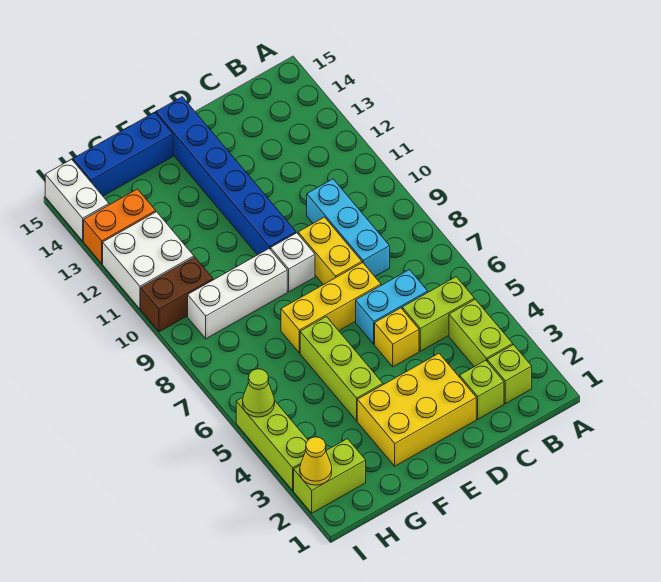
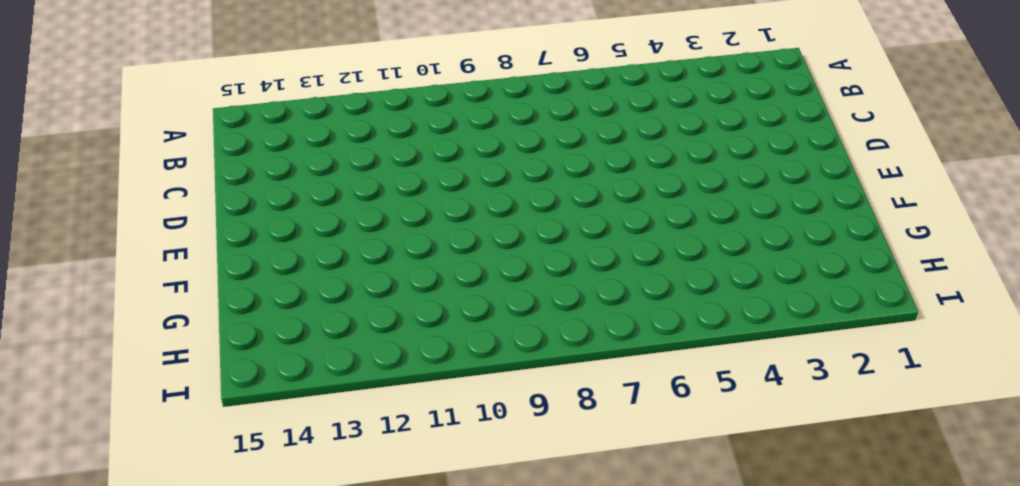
none -> lime 1x1 brick [487,345,532,404]
none -> lime 1x2 brick [449,299,513,367]
none -> lime 1x2 brick [402,277,474,351]

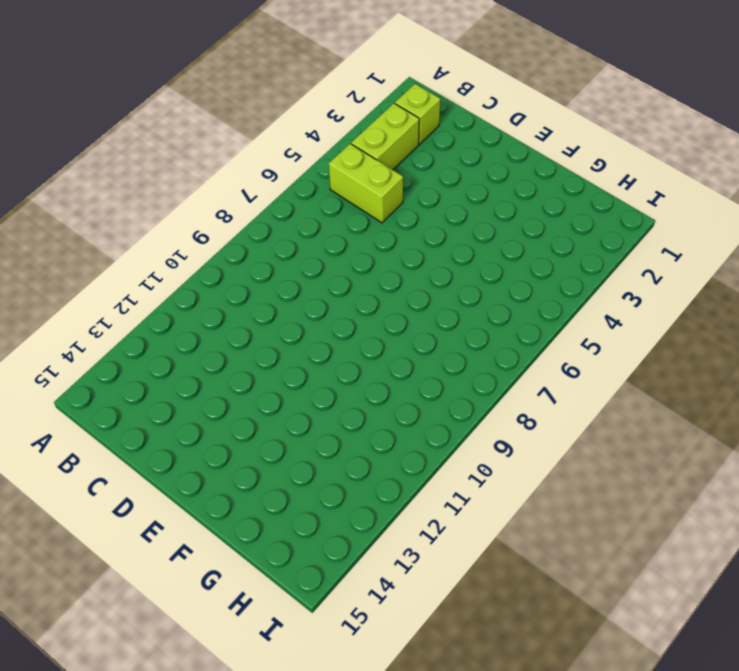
none -> lime 1x1 brick [460,360,504,419]
none -> cyan 1x2 brick [356,270,428,344]
none -> cyan 1x3 brick [307,179,390,276]

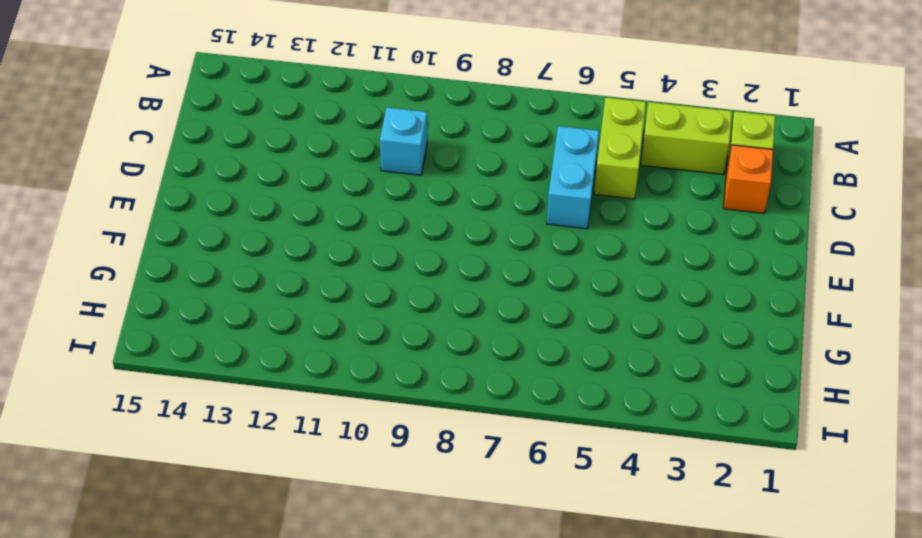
orange 1x1 brick [723,145,773,213] -> lime 1x1 brick [460,360,504,419]
cyan 1x1 brick [380,107,427,175] -> cyan 1x3 brick [307,179,390,276]
none -> yellow 2x3 brick [357,354,476,466]
none -> yellow 1x1 brick [375,308,419,367]
none -> yellow 1x3 brick [281,263,381,353]

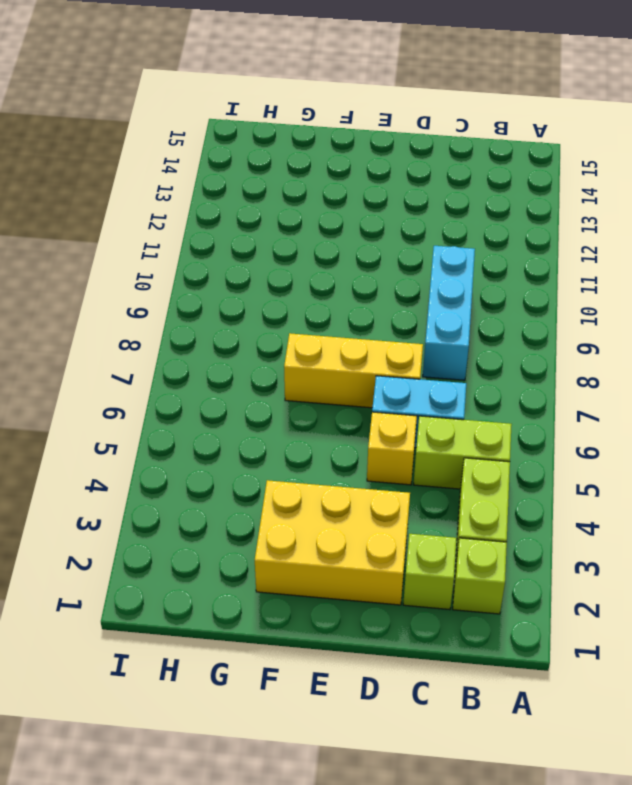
none -> yellow 1x2 brick [298,217,362,285]
none -> white 1x1 brick [271,233,315,292]
none -> blue 1x6 brick [156,97,296,255]

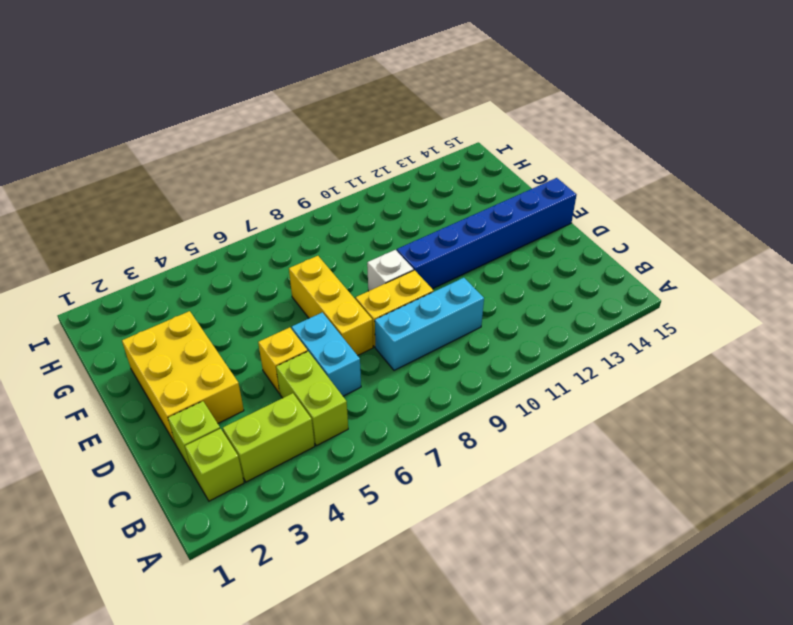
none -> lime 1x3 brick [300,317,383,421]
none -> white 1x3 brick [188,249,287,339]
none -> blue 1x3 brick [73,112,173,196]

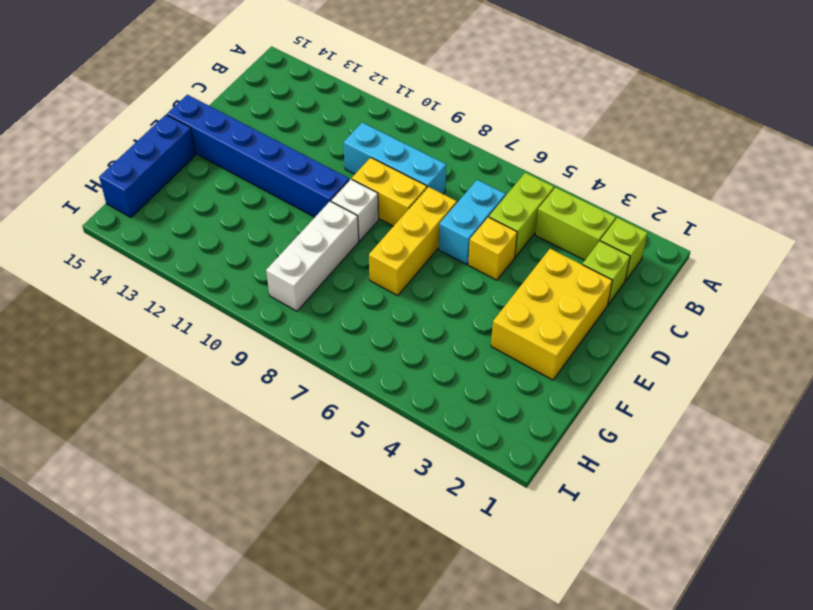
none -> lime 1x3 brick [300,317,383,421]
none -> lime 1x2 brick [294,439,366,513]
none -> brown 1x2 brick [141,257,213,332]

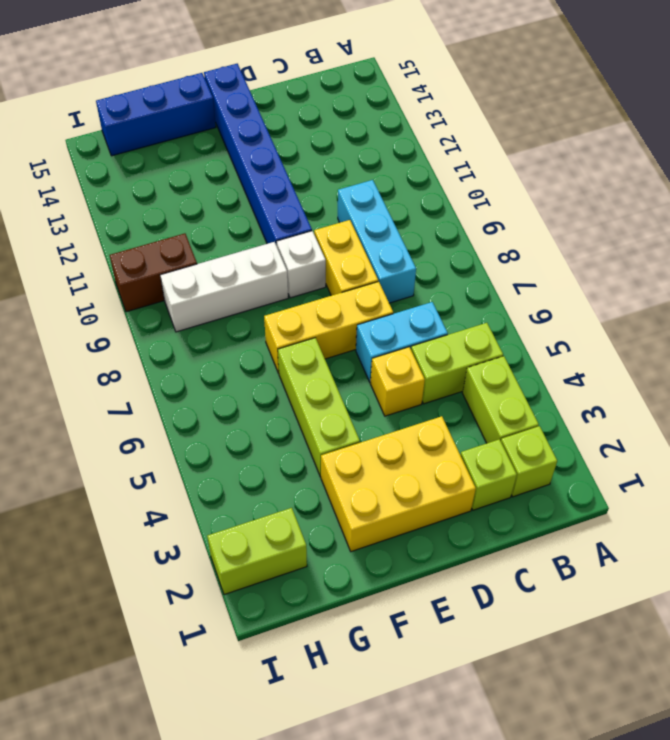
none -> white 2x2 brick [103,212,194,309]
none -> orange 1x2 brick [84,189,156,264]
none -> lime 1x3 brick [236,397,308,490]

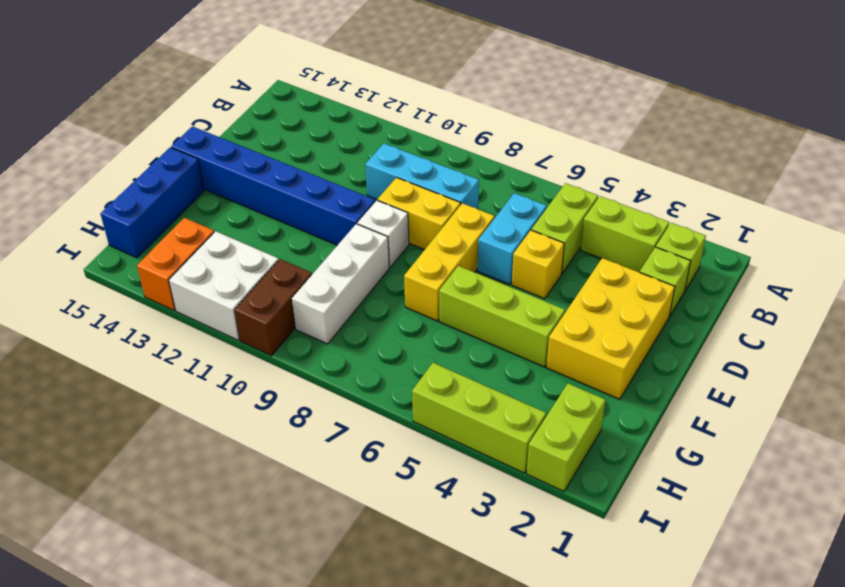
none -> white 1x2 brick [45,159,109,241]
none -> yellow 1x1 cone [300,437,332,485]
none -> lime 1x1 cone [243,369,275,417]

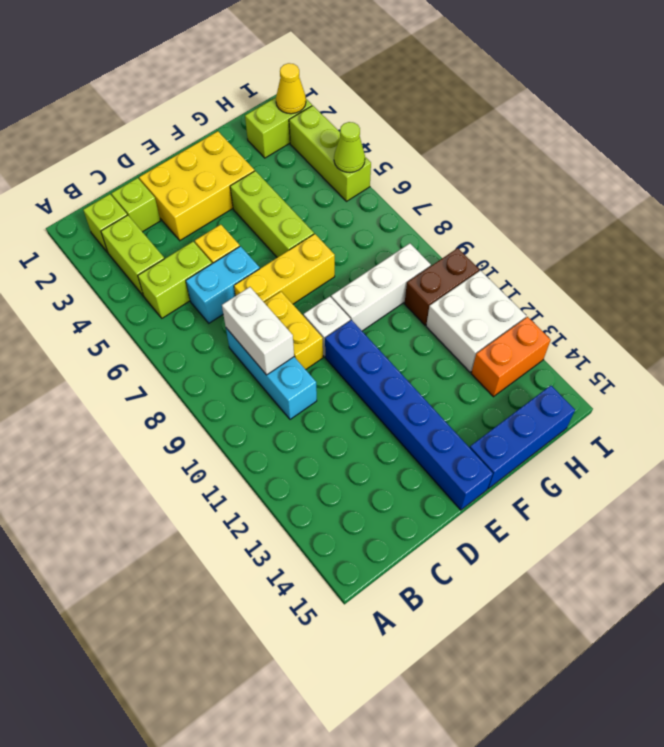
white 1x2 brick [222,287,294,375] -> white 1x2 brick moved to [45,159,109,241]

